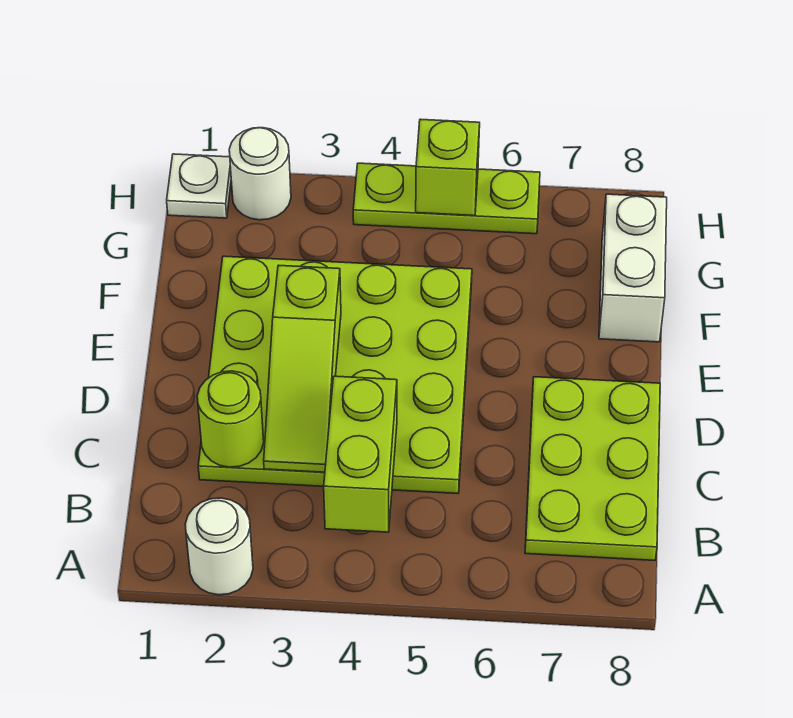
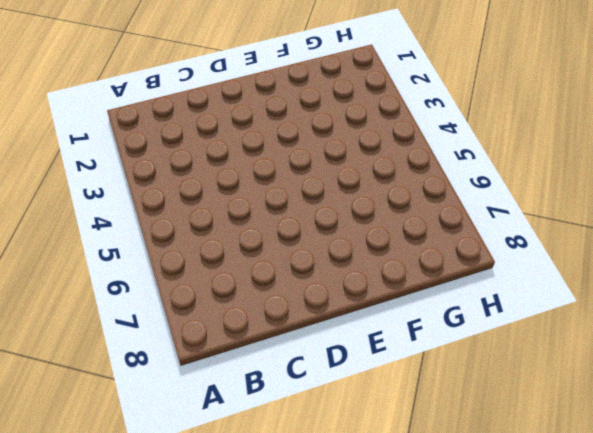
none -> white 1x1 round brick [185,498,253,595]
none -> lime 2x3 plate [525,377,660,561]

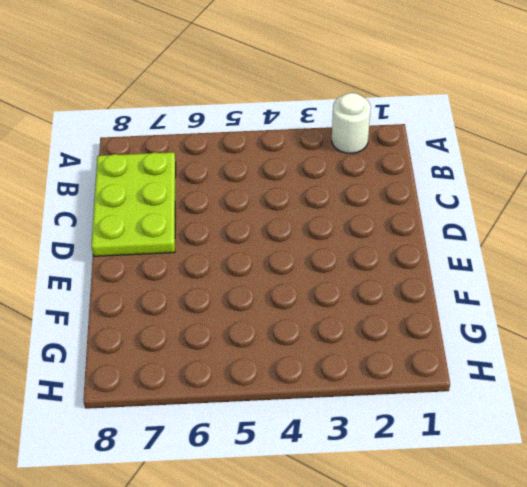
none -> lime 4x4 plate [198,256,472,493]
none -> white 1x2 brick [599,194,667,342]

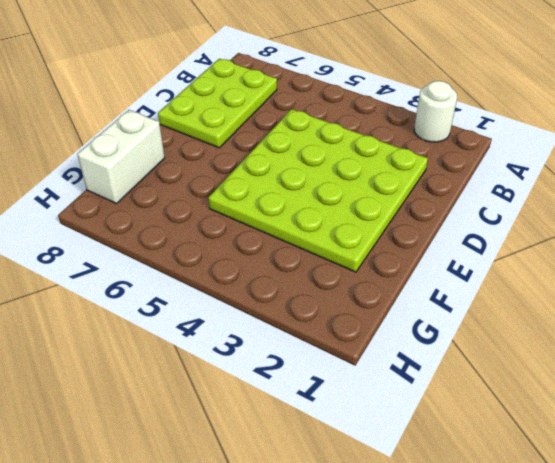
none -> white 1x1 plate [167,154,231,218]
none -> white 1x1 round brick [229,128,291,220]

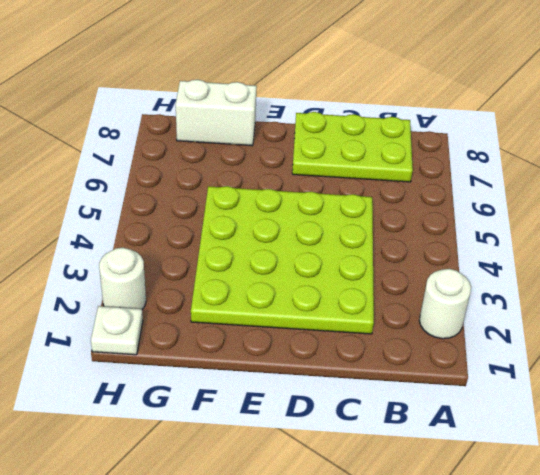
none -> lime 1x3 plate [353,163,540,234]
none -> lime 1x2 brick [324,376,397,532]

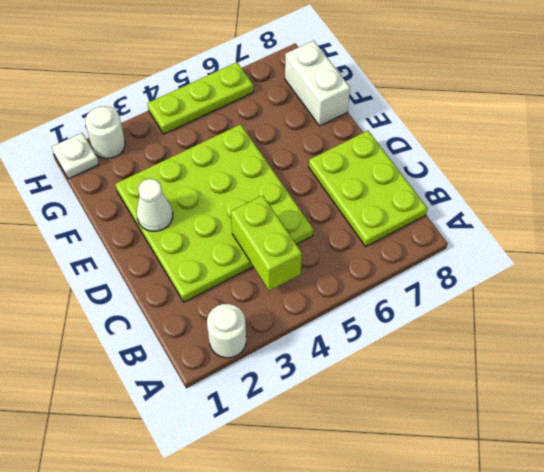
white 1x1 cone [137,179,173,231] -> none
none -> lime 1x1 round brick [197,371,264,467]
none -> lime 1x3 slope [264,265,341,472]

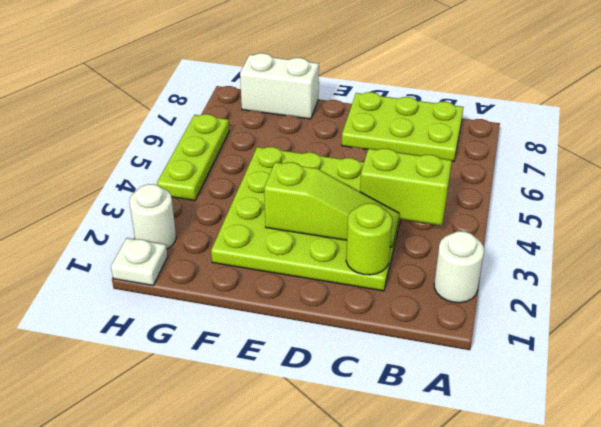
none -> lime 1x1 brick [416,119,480,216]

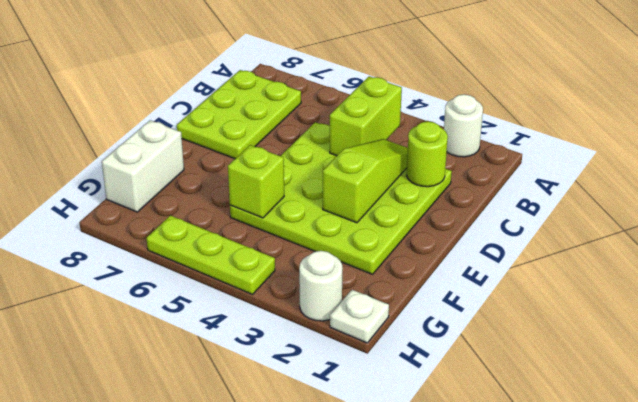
lime 1x1 brick [228,145,284,218] -> lime 1x1 brick moved to [416,119,480,216]

